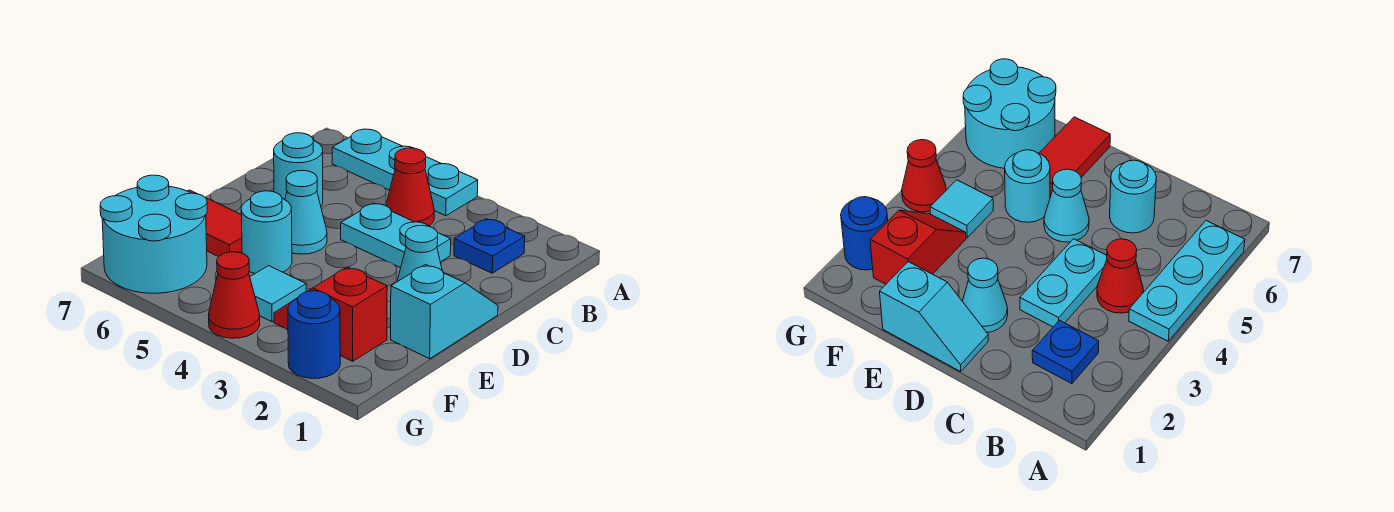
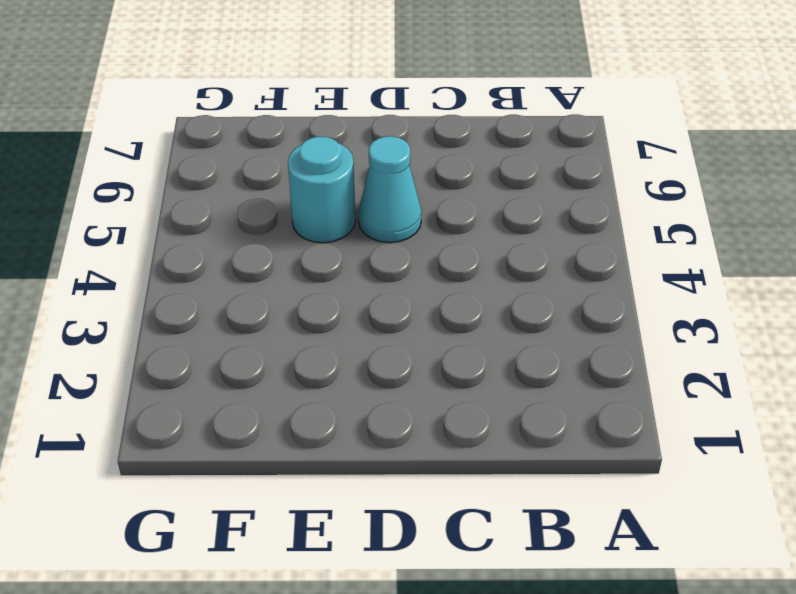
none -> cyan 1x3 plate [332,129,478,216]
none -> blue 1x1 plate [454,219,525,273]
none -> red 1x1 cone [386,148,434,226]

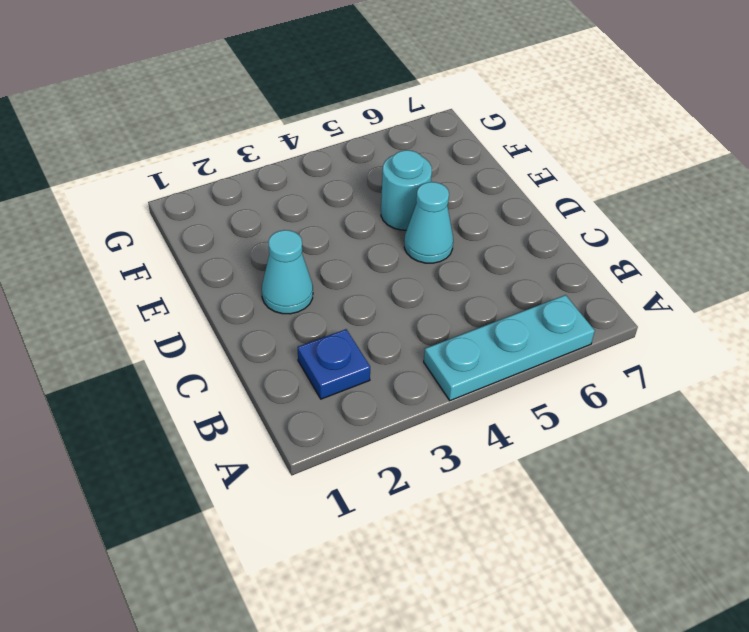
none -> red 1x1 cone [386,148,434,226]
none -> cyan 1x2 plate [341,203,451,268]
none -> cyan 1x1 round brick [274,133,323,206]

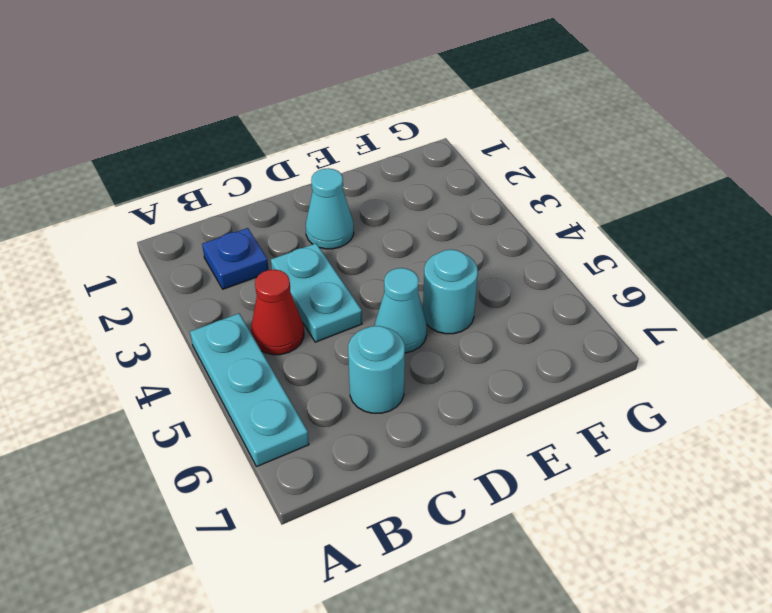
none -> cyan 1x2 slope [391,265,498,359]
none -> red 1x2 tile [188,190,242,257]
none -> red 1x2 slope [274,267,387,361]

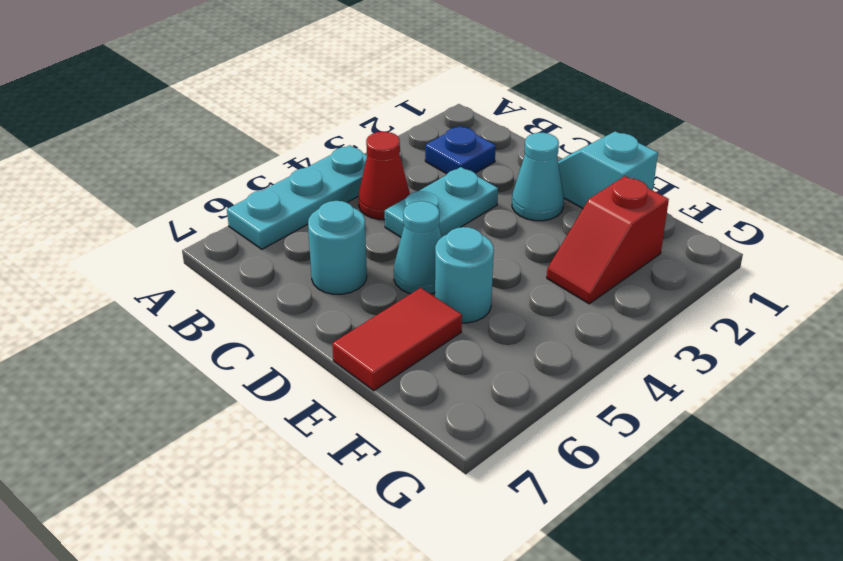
none -> cyan 1x1 tile [250,266,306,322]
none -> cyan 2x2 round brick [100,175,207,293]
none -> blue 1x1 round brick [288,291,340,378]

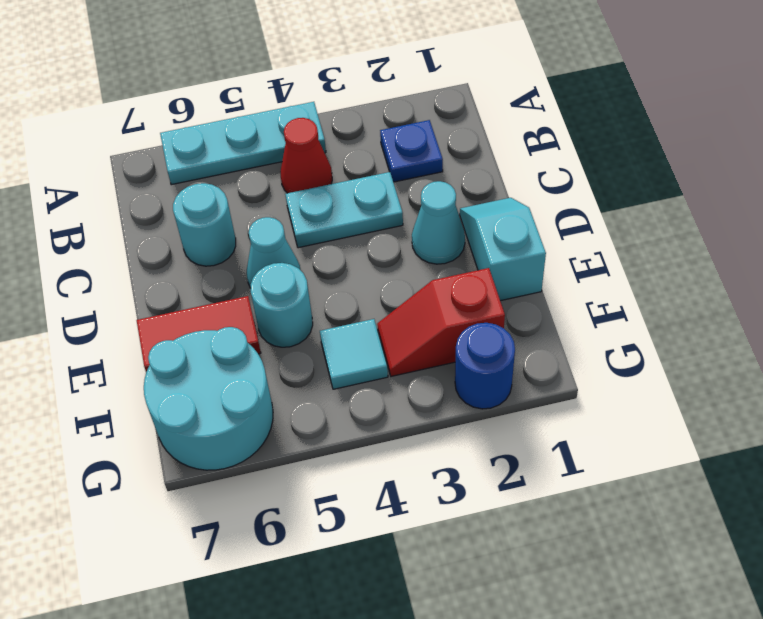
none -> red 1x1 cone [209,252,260,338]

